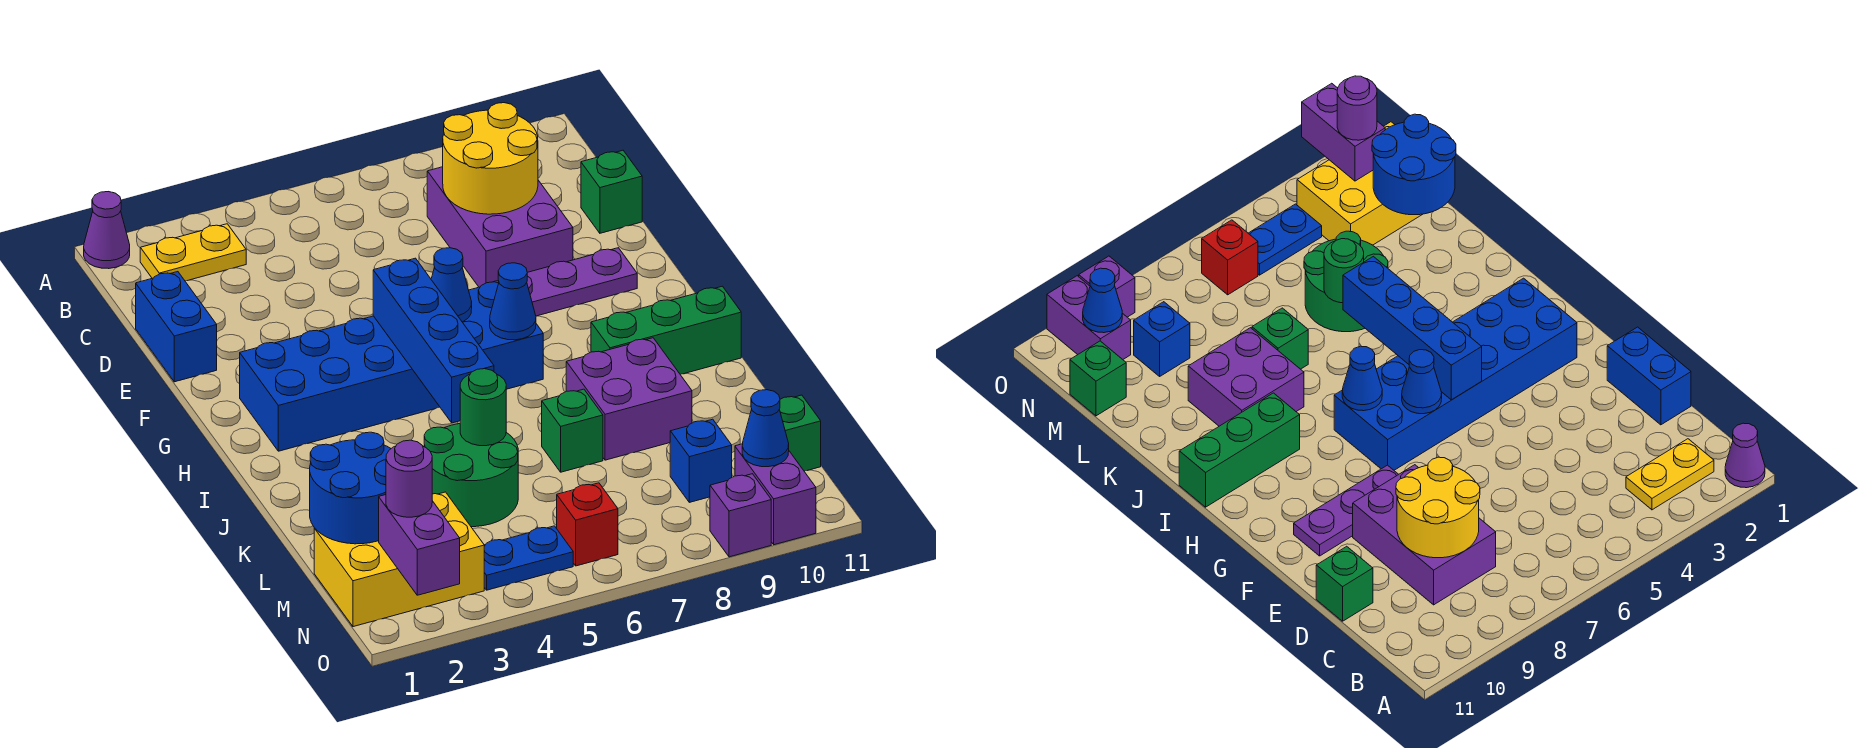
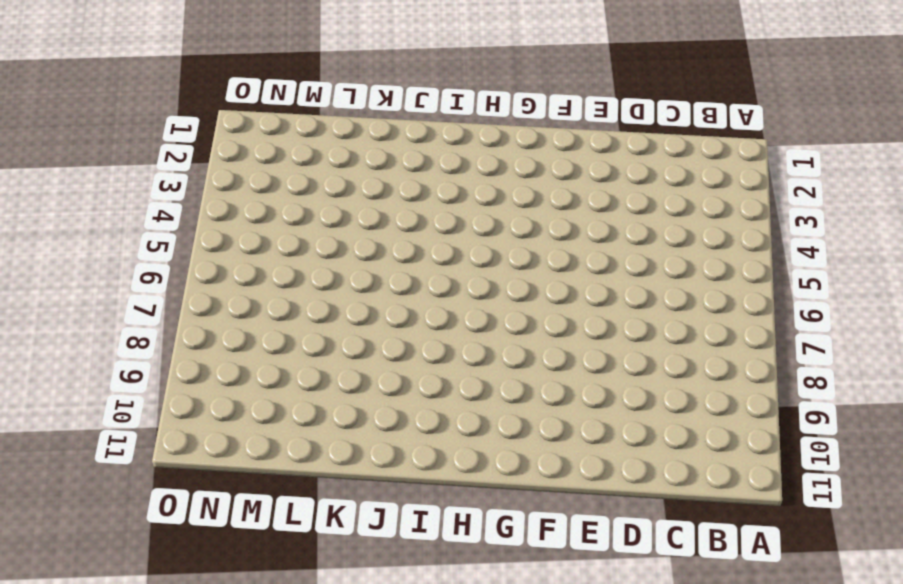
none -> purple 1x1 cone [84,192,130,269]
none -> yellow 1x2 plate [140,224,246,281]
none -> purple 2x3 brick [427,167,573,287]

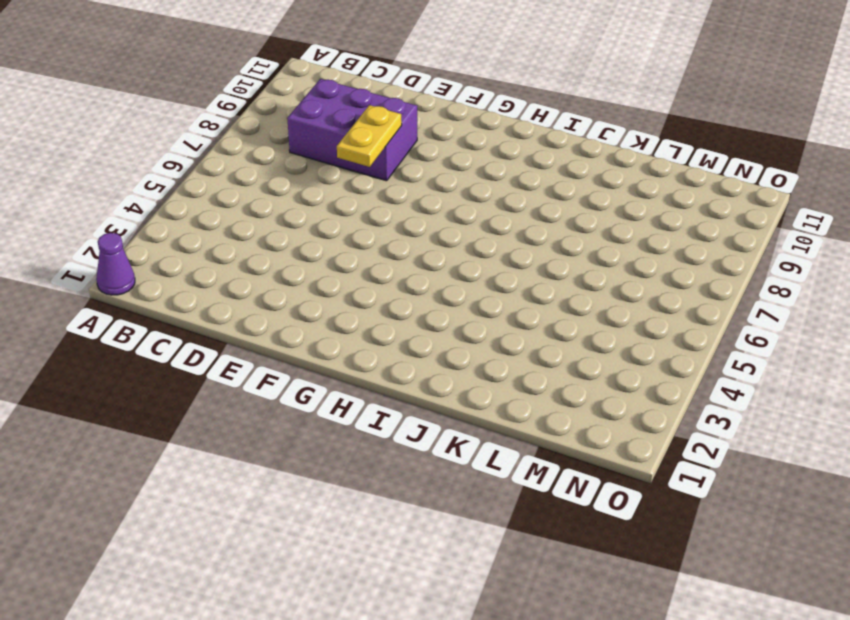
yellow 1x2 plate [337,105,402,167] -> yellow 1x2 plate moved to [140,224,246,281]
none -> blue 1x2 brick [136,272,217,382]
none -> green 1x1 brick [581,150,642,233]
none -> purple 1x3 plate [494,248,637,316]

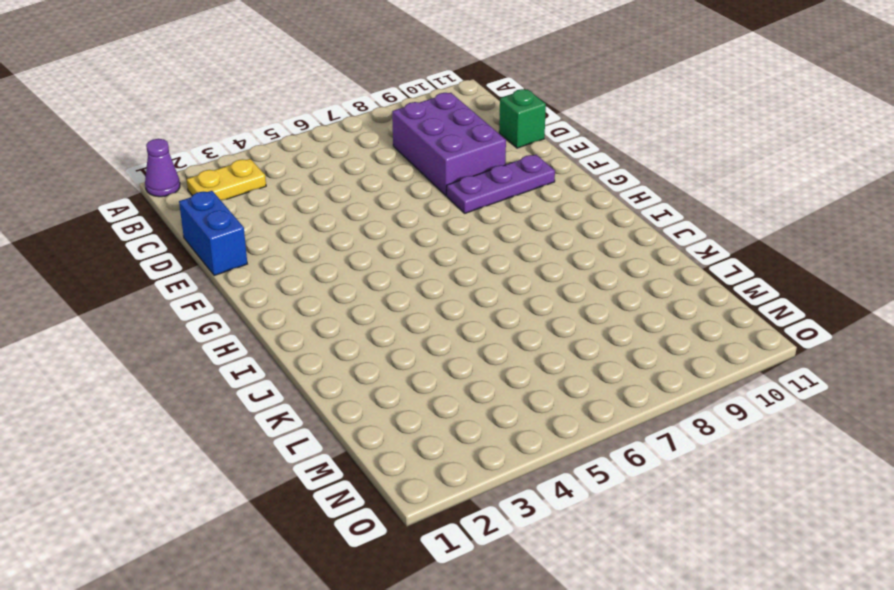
none -> blue 2x6 brick [240,282,543,451]
none -> green 1x3 brick [591,286,741,374]
none -> purple 2x2 brick [566,338,692,460]

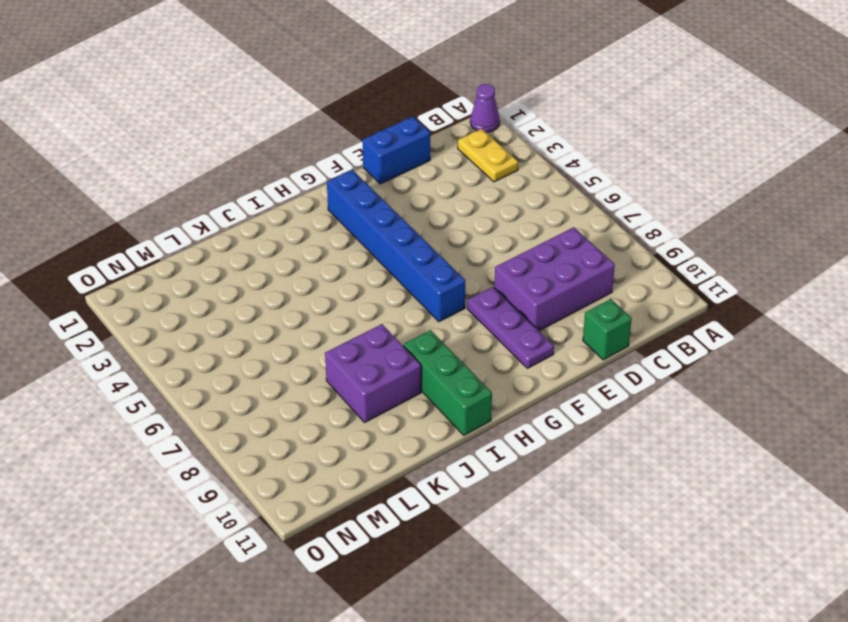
blue 1x6 brick [327,170,465,322] -> blue 2x6 brick [240,282,543,451]
none -> green 2x2 round brick [424,424,518,527]
none -> green 1x1 brick [542,389,603,472]
none -> yellow 2x3 brick [314,492,484,627]

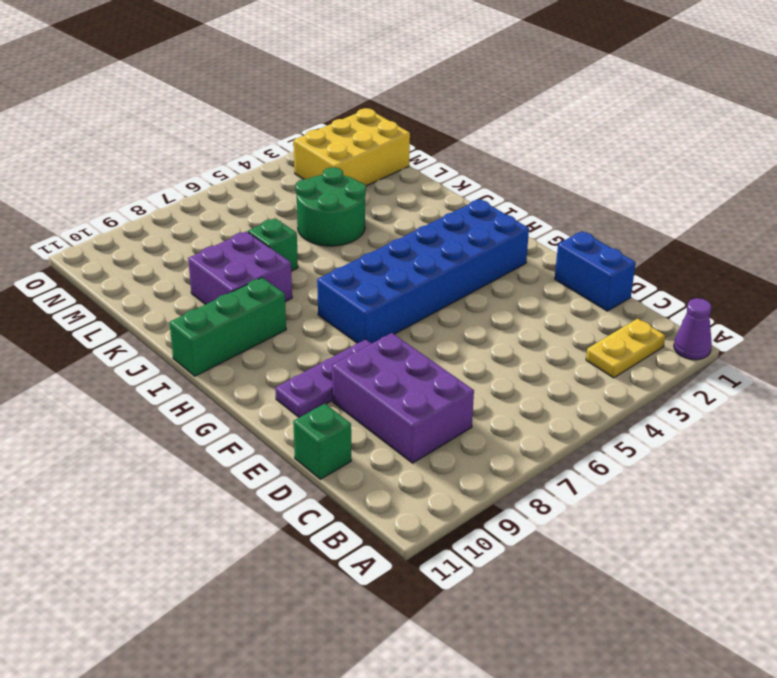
none -> blue 1x1 brick [670,419,732,502]
none -> green 1x1 brick [780,395,821,471]
none -> blue 1x2 plate [484,526,573,590]

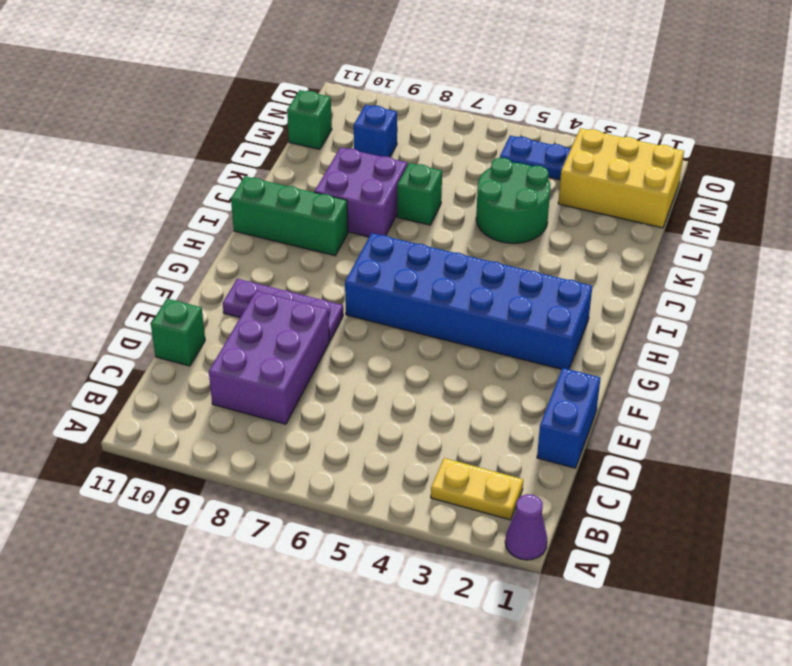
none -> red 1x1 brick [557,483,618,566]
none -> purple 1x2 brick [735,444,816,545]
none -> purple 1x1 brick [710,474,771,557]

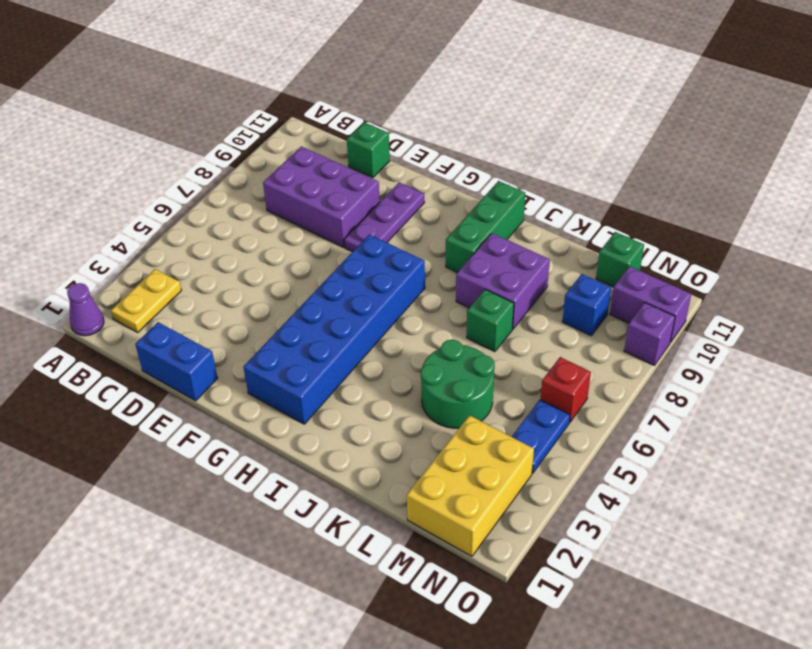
none -> yellow 2x2 round brick [443,103,538,214]
none -> blue 1x4 brick [373,258,494,423]
none -> blue 1x1 cone [431,248,472,322]

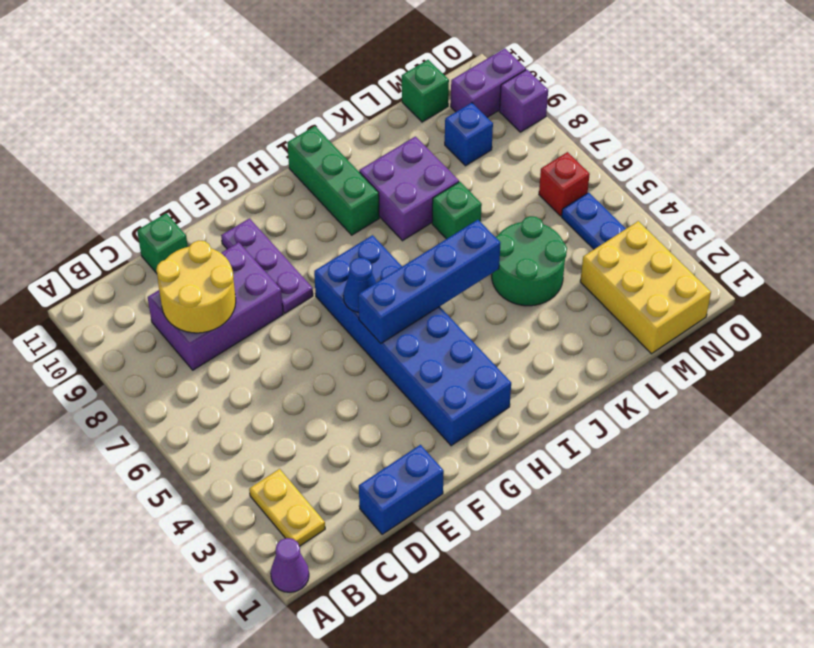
none -> blue 1x1 cone [490,263,536,340]
none -> green 1x1 round brick [460,369,506,446]
none -> blue 2x2 round brick [310,432,391,544]

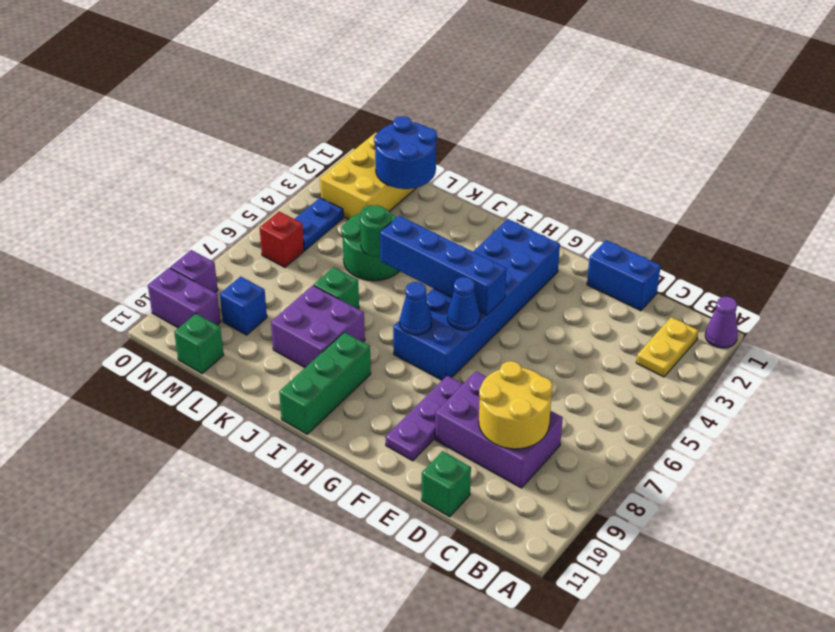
none -> purple 1x2 brick [379,495,460,595]
none -> blue 1x1 cone [742,390,789,467]
none -> purple 1x1 round brick [386,440,432,517]

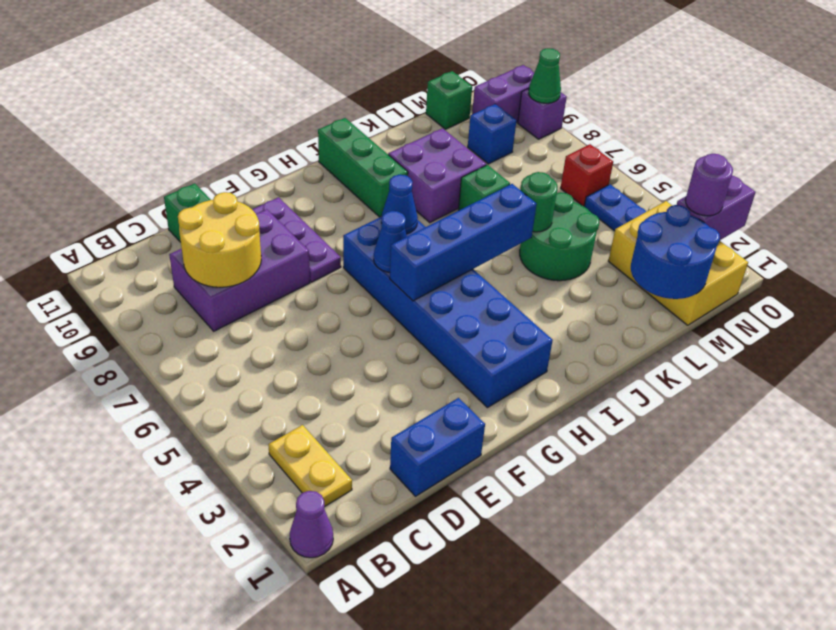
green 1x1 cone [528,48,561,103] -> none
none -> blue 1x1 cone [742,390,789,467]

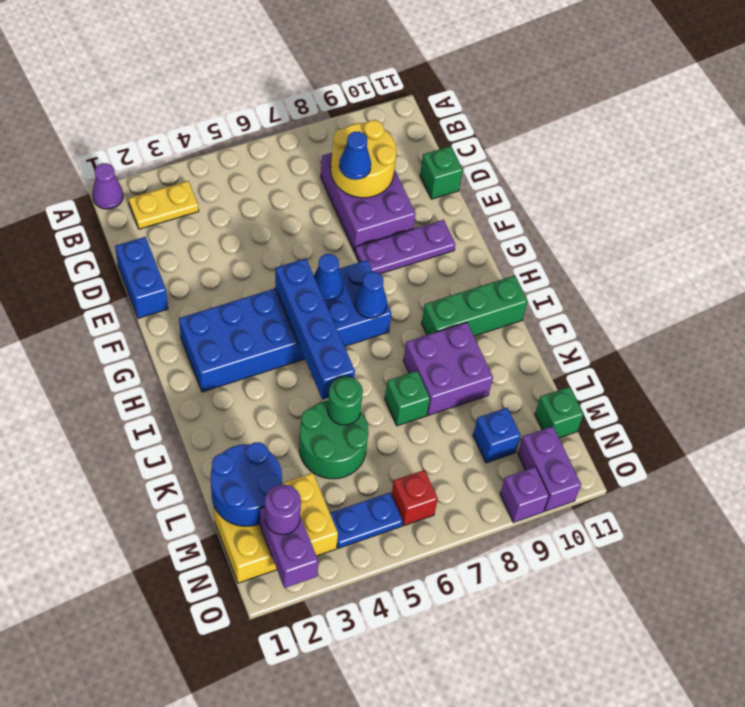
blue 1x1 cone [339,131,371,180] -> blue 1x1 cone moved to [742,390,789,467]

